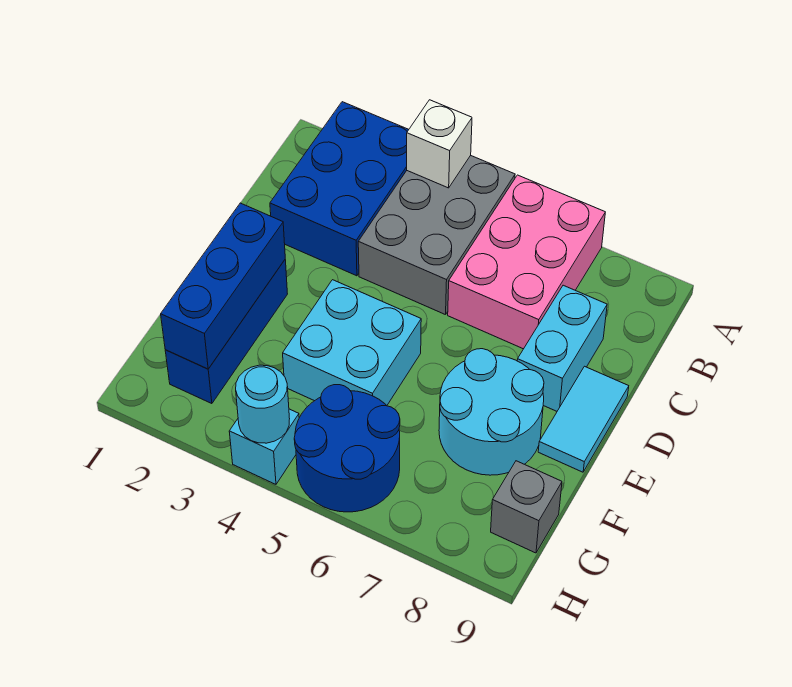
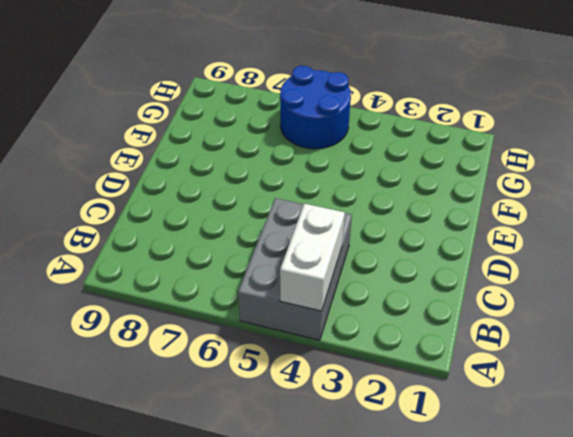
white 1x2 brick [280,204,345,311] -> white 1x1 brick [407,100,472,188]
none -> blue 2x3 brick [270,102,409,276]
none -> pink 2x3 brick [448,175,605,349]
none -> cyan 1x2 brick [517,285,607,411]

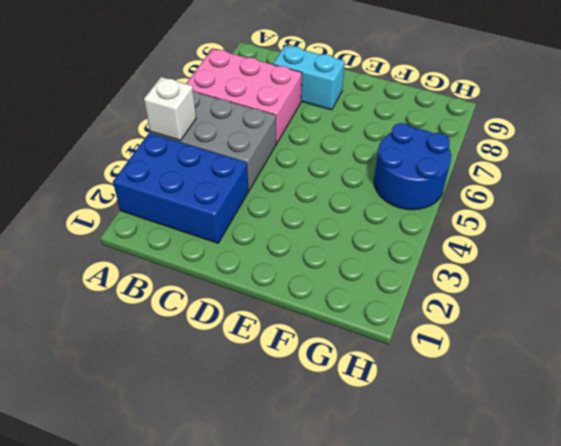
none -> cyan 1x2 tile [538,366,629,472]
none -> blue 1x3 brick [165,260,287,404]
none -> cyan 2x2 brick [283,280,421,405]

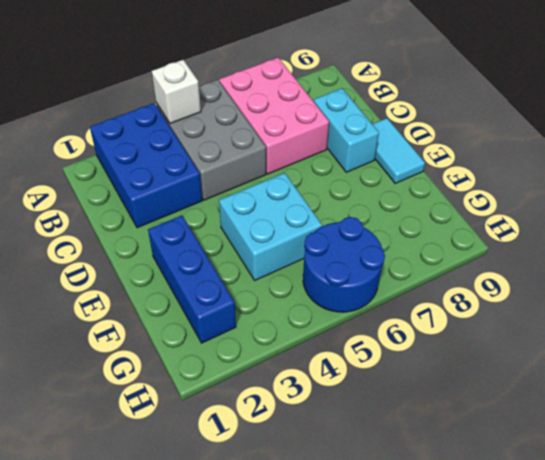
none -> cyan 2x2 round brick [439,349,544,475]
none -> grey 1x1 brick [491,461,562,553]
none -> cyan 1x1 brick [229,409,299,484]

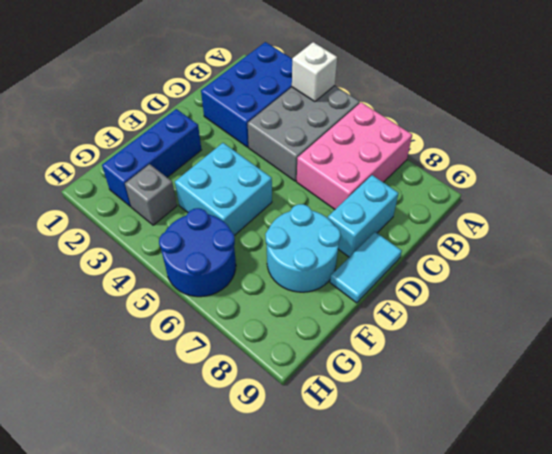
grey 1x1 brick [125,164,177,225] -> grey 1x1 brick moved to [491,461,562,553]
none -> cyan 1x1 brick [229,409,299,484]
none -> blue 1x3 brick [161,203,285,369]
none -> cyan 1x1 round brick [236,365,290,443]

